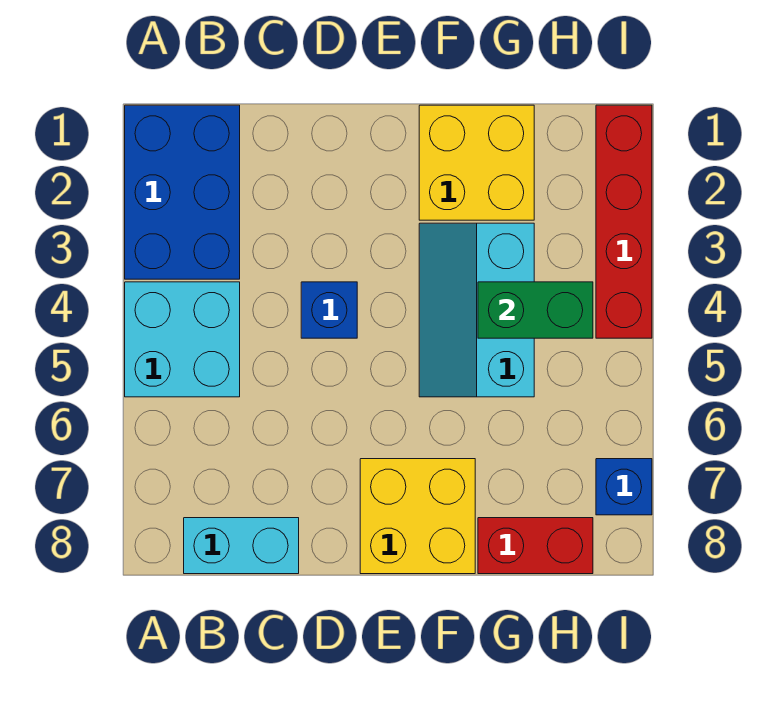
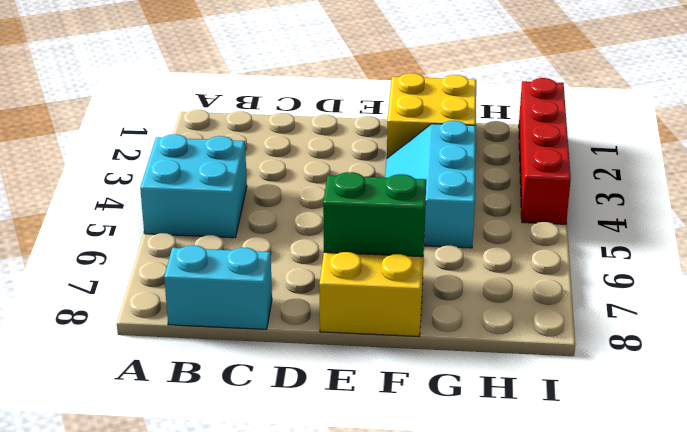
green 1x2 brick [323,172,426,257] -> green 1x2 brick moved to [478,282,593,338]
none -> blue 2x3 brick [125,105,240,279]
none -> blue 1x1 brick [301,282,357,338]

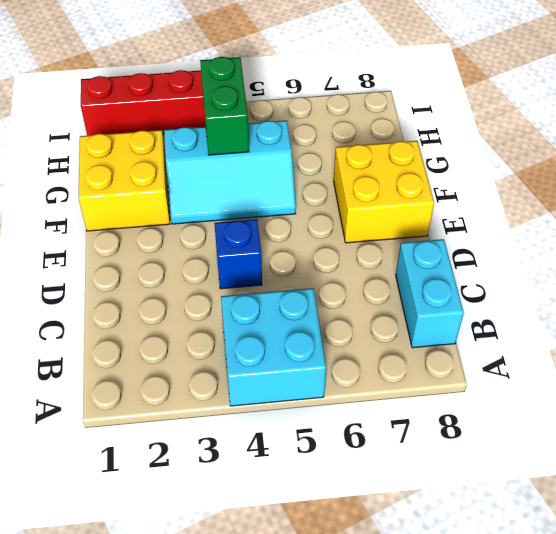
none -> blue 2x3 brick [125,105,240,279]
none -> red 1x2 brick [478,518,593,574]

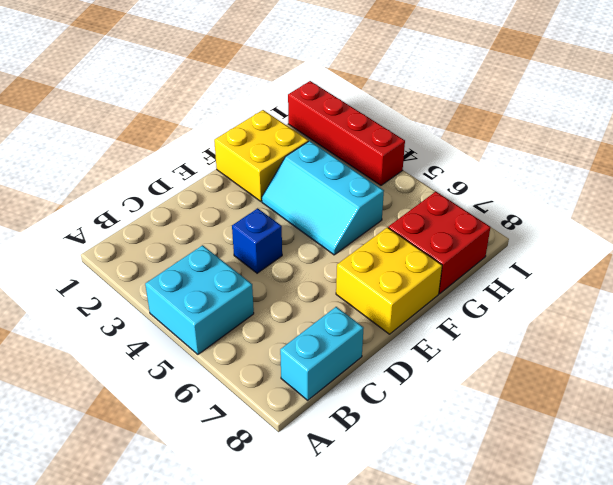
red 2x2 brick [388,192,490,294] -> red 1x2 brick [478,518,593,574]
none -> blue 2x3 brick [125,105,240,279]
none -> blue 1x1 brick [596,459,652,515]

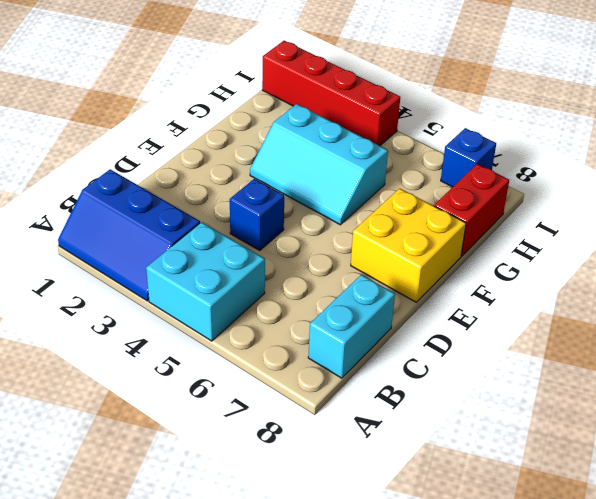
blue 2x3 slope [58,169,200,301] -> blue 2x3 brick [125,105,240,279]
none -> yellow 2x2 brick [419,105,534,220]
none -> green 1x2 brick [478,282,593,338]

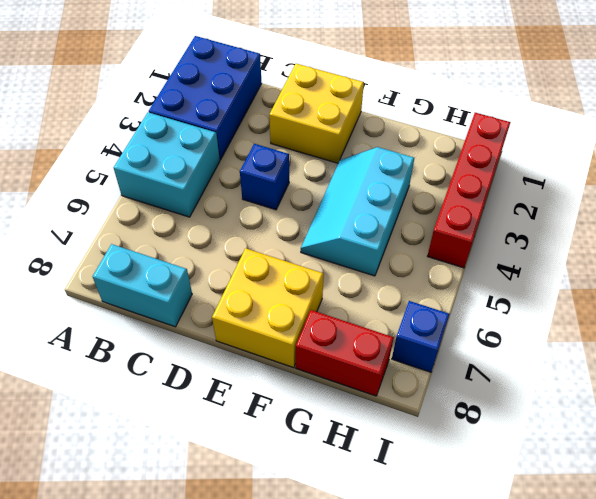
yellow 2x2 brick [269,64,364,163] -> yellow 2x2 brick moved to [419,105,534,220]
none -> green 1x2 brick [478,282,593,338]

